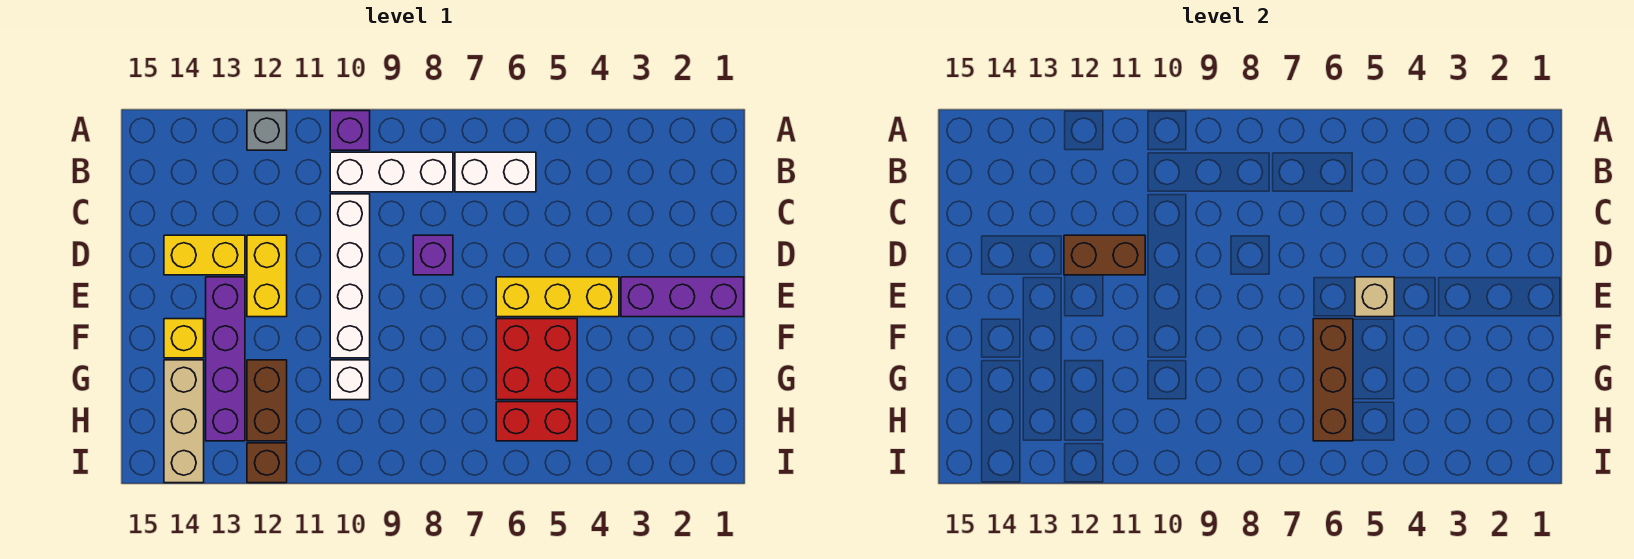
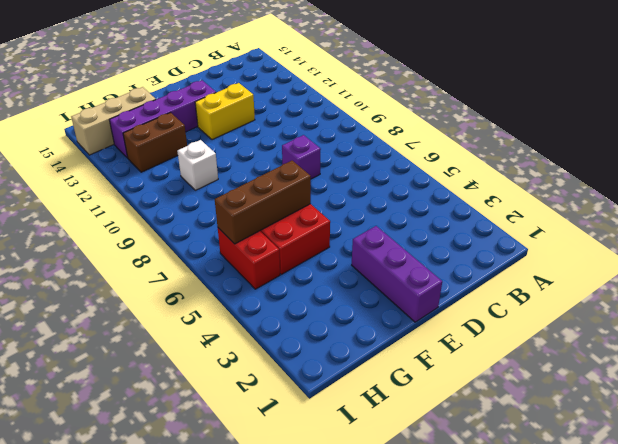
none -> purple 1x1 brick [330,111,370,150]
none -> grey 1x1 brick [247,111,287,150]
none -> white 1x2 brick [455,152,536,192]

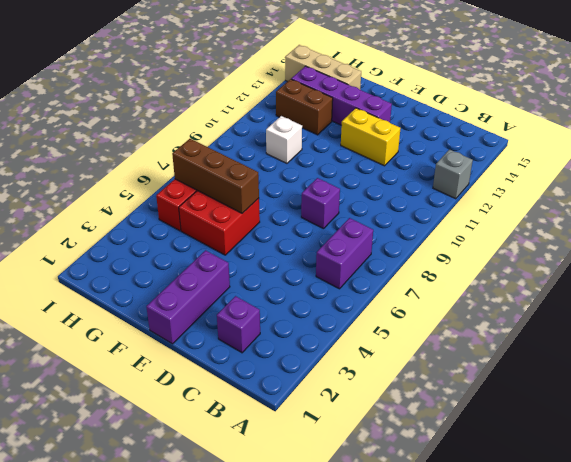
purple 1x2 brick [316,218,373,289] -> white 1x2 brick [455,152,536,192]
purple 1x1 brick [217,296,260,353] -> purple 1x1 brick moved to [330,111,370,150]
none -> white 1x3 brick [330,152,453,192]
none -> white 1x4 brick [330,194,370,358]
none -> yellow 1x2 brick [164,235,245,275]

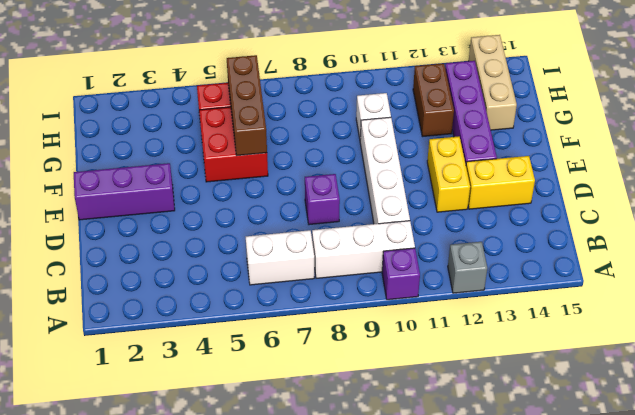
none -> yellow 1x3 brick [496,277,619,317]
none -> yellow 1x1 brick [164,319,204,358]
none -> brown 1x1 brick [247,443,287,483]

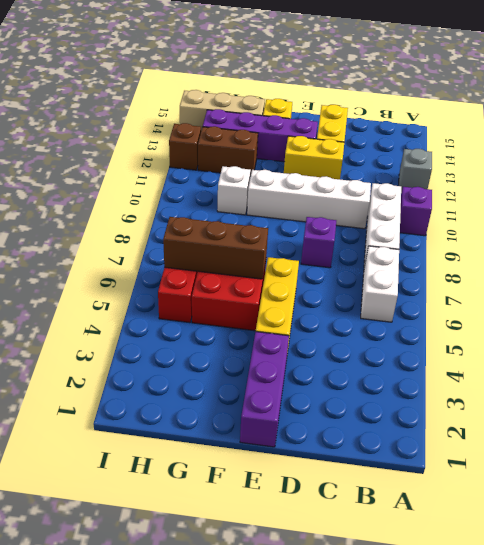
none -> brown 1x2 brick [1064,235,1145,275]
none -> tan 1x1 brick [1355,277,1394,317]

